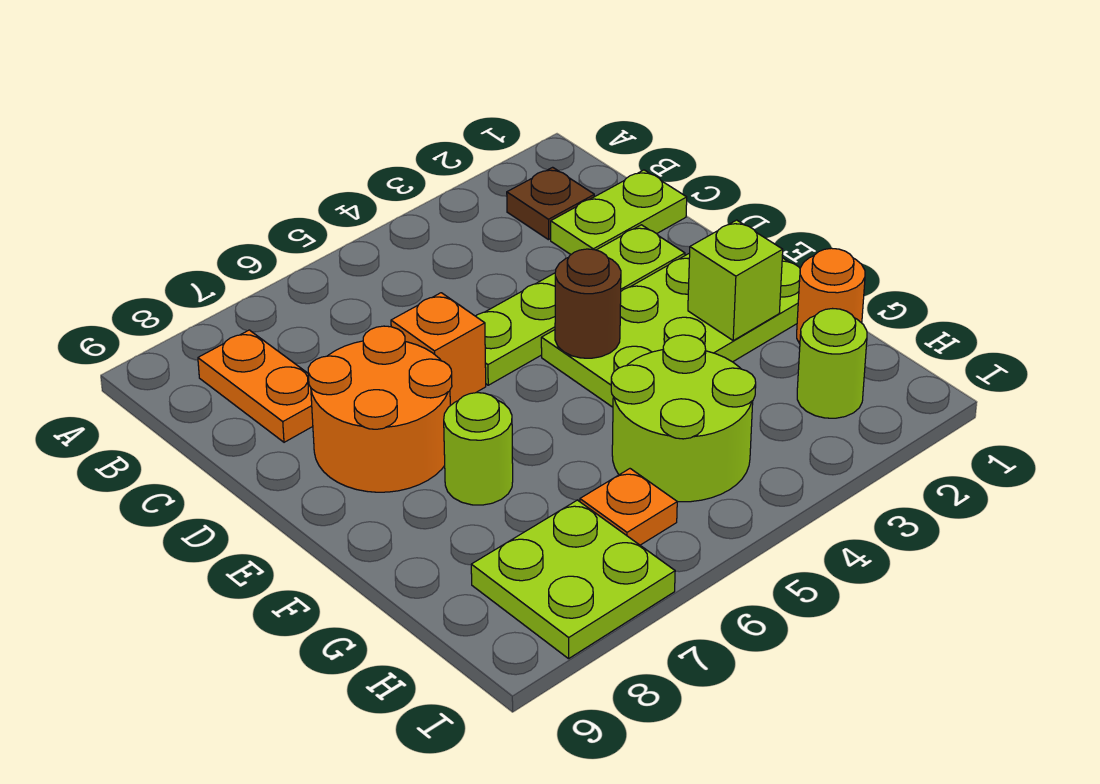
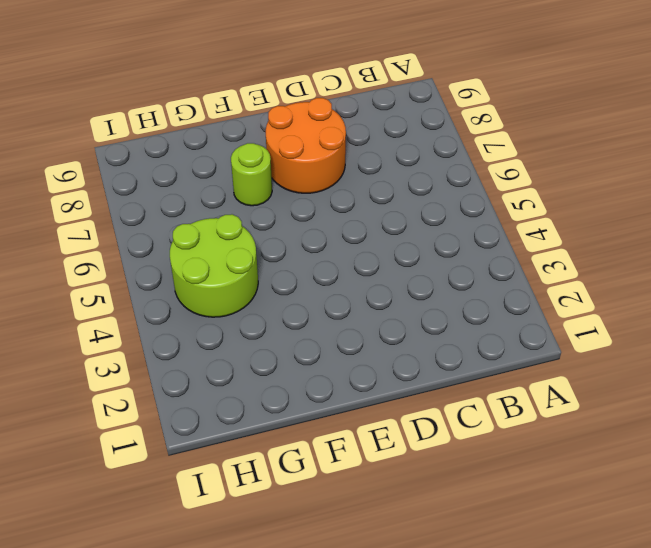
none -> brown 1x1 plate [507,167,594,240]
none -> orange 1x2 plate [198,330,313,442]
none -> lime 1x2 plate [551,170,687,254]

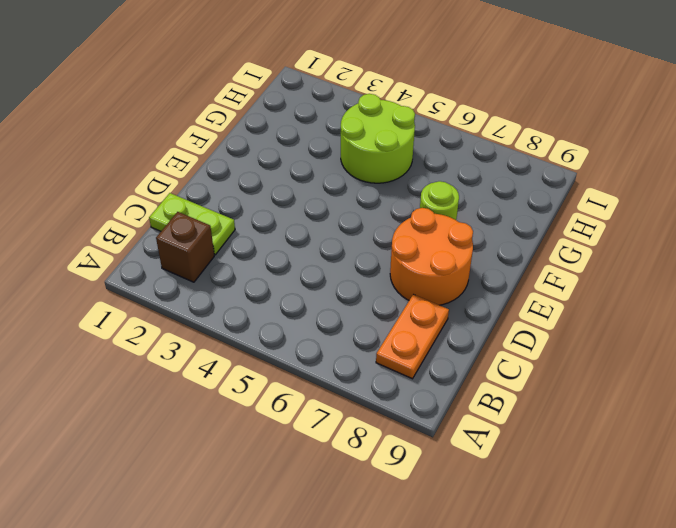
brown 1x1 brick [156,212,214,282] -> brown 1x1 plate [507,167,594,240]
none -> lime 1x4 plate [476,225,685,385]
none -> orange 1x1 brick [391,293,486,406]
none -> lime 2x4 plate [541,253,800,407]

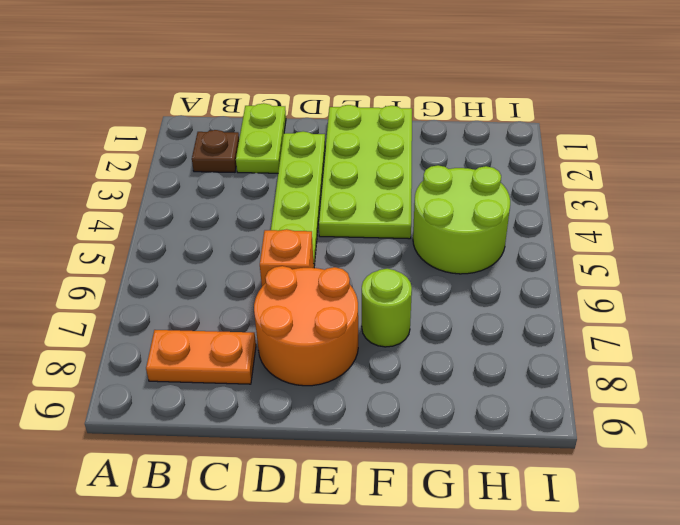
none -> orange 1x1 round brick [797,248,865,344]
none -> lime 1x1 round brick [797,309,867,418]
none -> orange 1x1 plate [580,469,677,545]

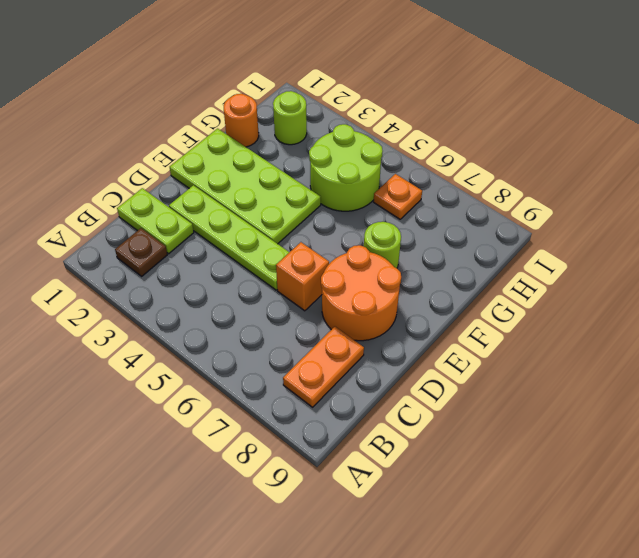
none -> lime 2x2 plate [471,500,675,659]
none -> brown 1x1 round brick [555,249,621,358]
none -> lime 1x1 brick [688,220,783,340]

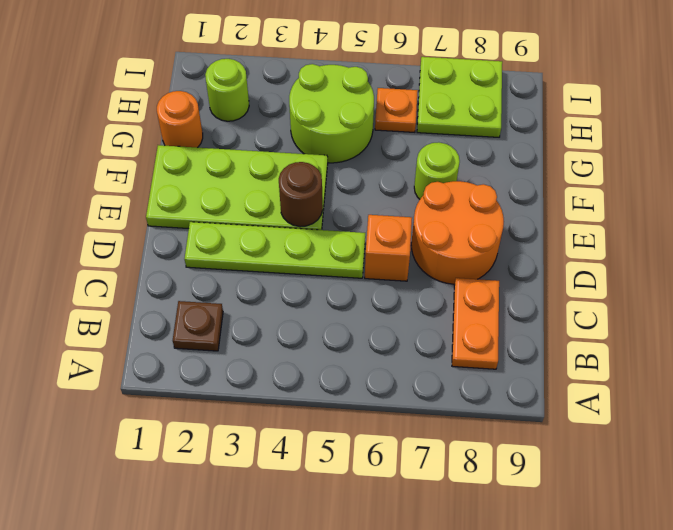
none -> lime 1x2 plate [551,170,687,254]
none -> lime 1x1 brick [688,220,783,340]

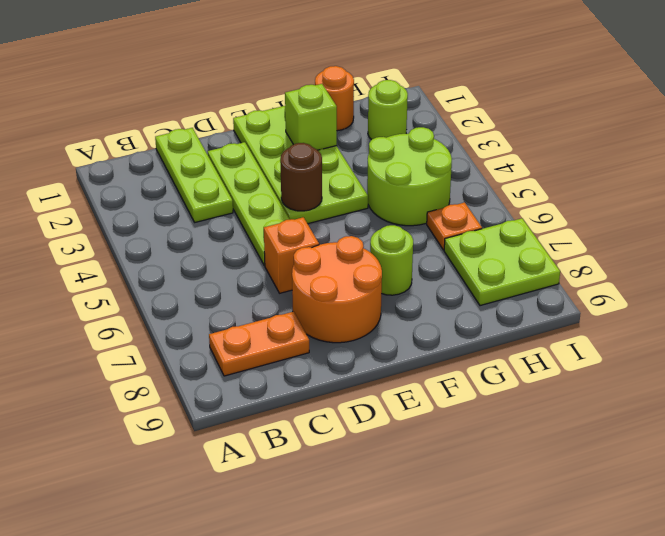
lime 1x3 plate [155,128,233,222] -> lime 1x2 plate [551,170,687,254]
none -> brown 1x1 plate [507,167,594,240]

